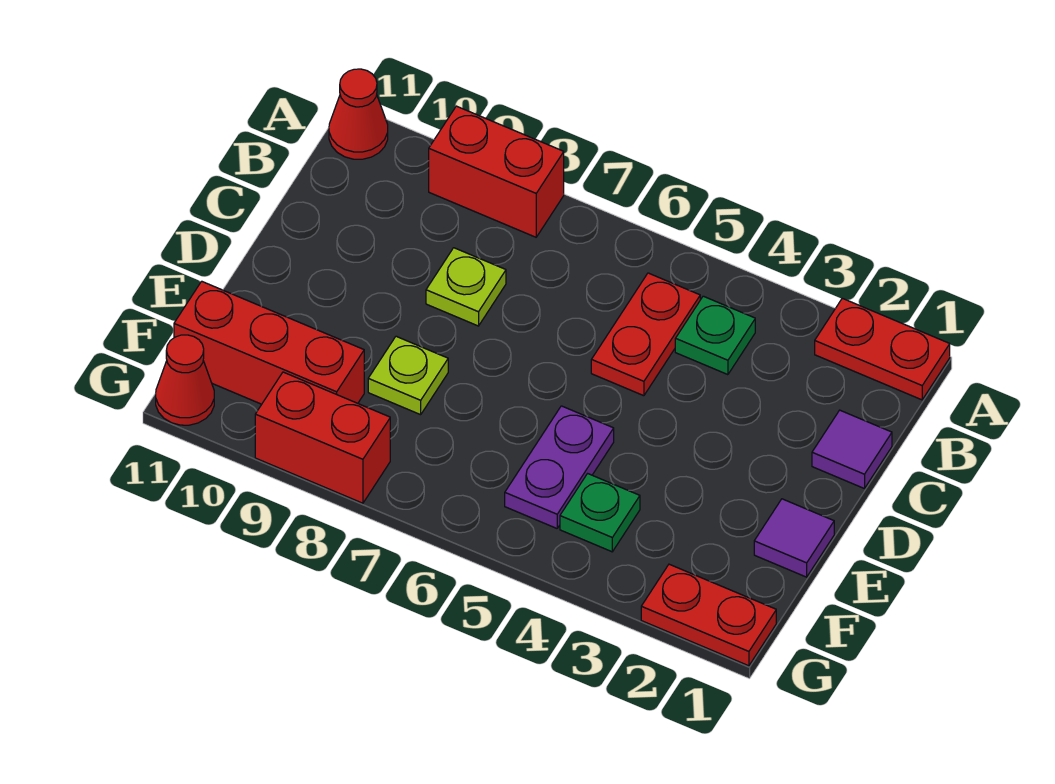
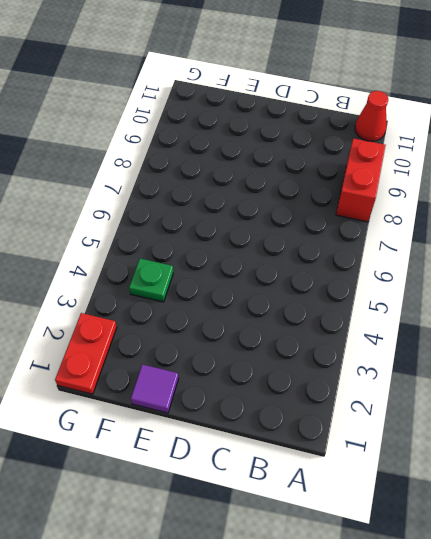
none -> red 1x2 plate [815,298,950,400]
none -> green 1x1 plate [675,296,755,375]
none -> red 1x2 plate [591,273,700,396]

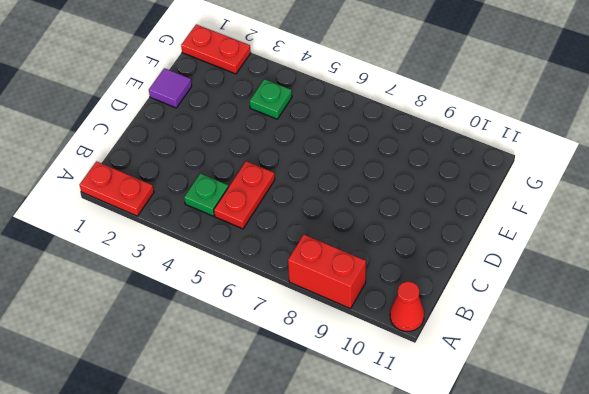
none -> purple 1x1 tile [812,410,892,489]
none -> lime 1x1 plate [426,248,506,326]
none -> purple 1x2 plate [505,406,614,528]

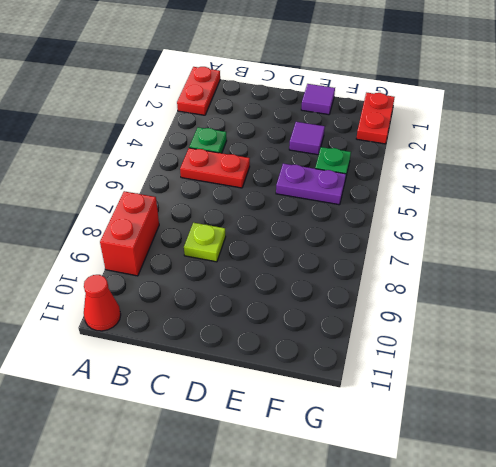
purple 1x1 tile [289,122,325,155] -> purple 1x1 tile moved to [812,410,892,489]
none -> lime 1x1 plate [368,336,448,415]
none -> red 1x3 brick [174,281,364,404]
none -> red 1x2 brick [255,372,390,503]

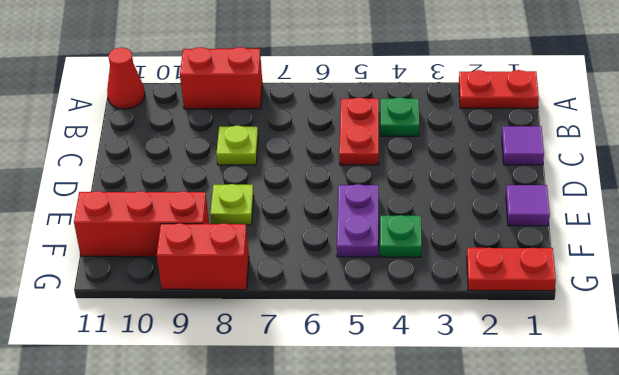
none -> red 1x1 cone [156,335,214,425]

